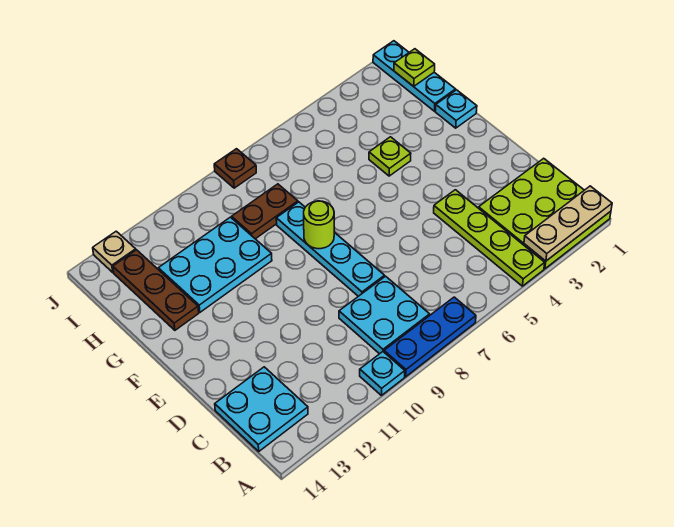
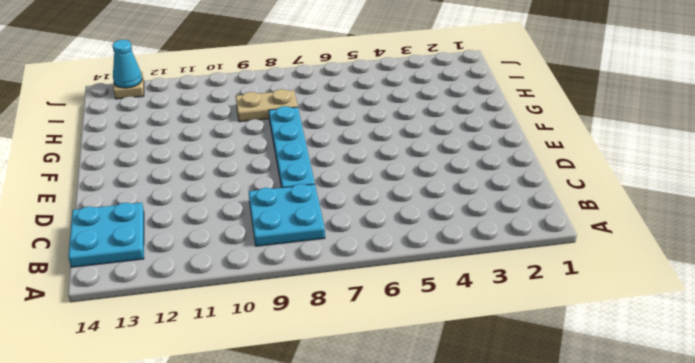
tan 1x2 plate [236,89,298,122] -> brown 1x2 plate [232,184,298,239]
cyan 1x1 cone [113,40,142,88] -> none
none -> lime 3x3 plate [479,158,611,269]
none -> lime 1x4 plate [434,190,545,286]
none -> blue 1x3 plate [384,297,476,377]

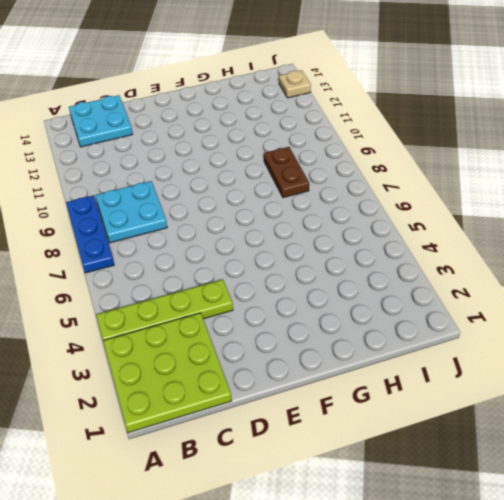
none -> cyan 1x1 plate [360,352,405,395]
none -> cyan 1x4 plate [276,202,385,296]
none -> cyan 1x1 plate [435,90,477,128]

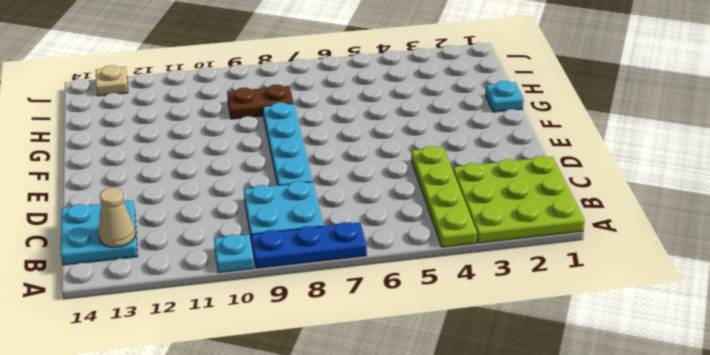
tan 1x1 cone [98,188,135,247] -> none
none -> lime 1x1 plate [369,137,411,176]
none -> cyan 2x3 plate [158,217,272,312]
none -> brown 1x3 plate [113,250,199,330]

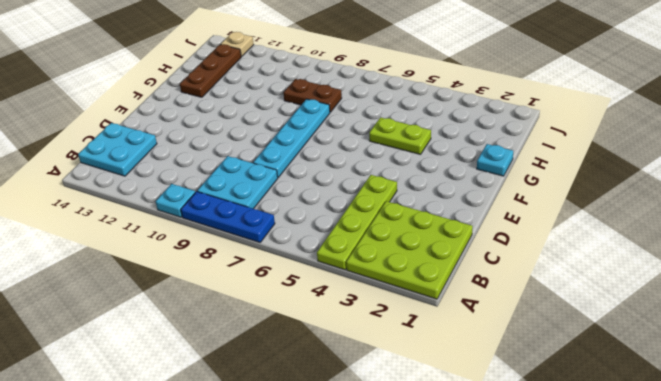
lime 1x2 plate [369,118,431,154] -> lime 1x1 plate [369,137,411,176]
none -> cyan 2x3 plate [158,217,272,312]
none -> cyan 1x3 plate [373,41,456,111]
none -> brown 1x1 plate [214,149,256,188]

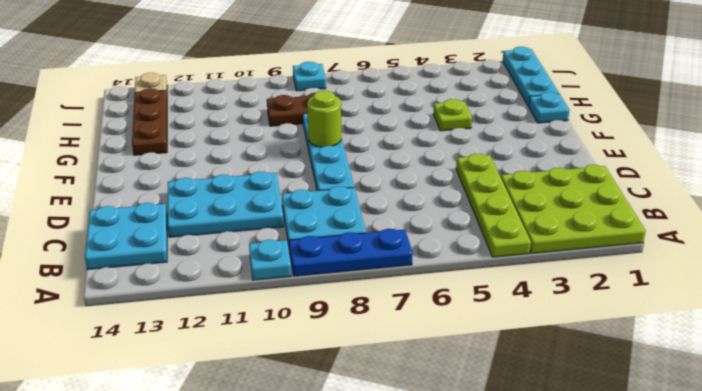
cyan 2x3 plate [168,171,284,237] -> cyan 2x3 plate moved to [158,217,272,312]
cyan 1x1 plate [293,62,326,91] -> brown 1x1 plate [214,149,256,188]
none -> tan 1x3 plate [524,186,612,261]
none -> lime 1x1 plate [394,49,435,86]

